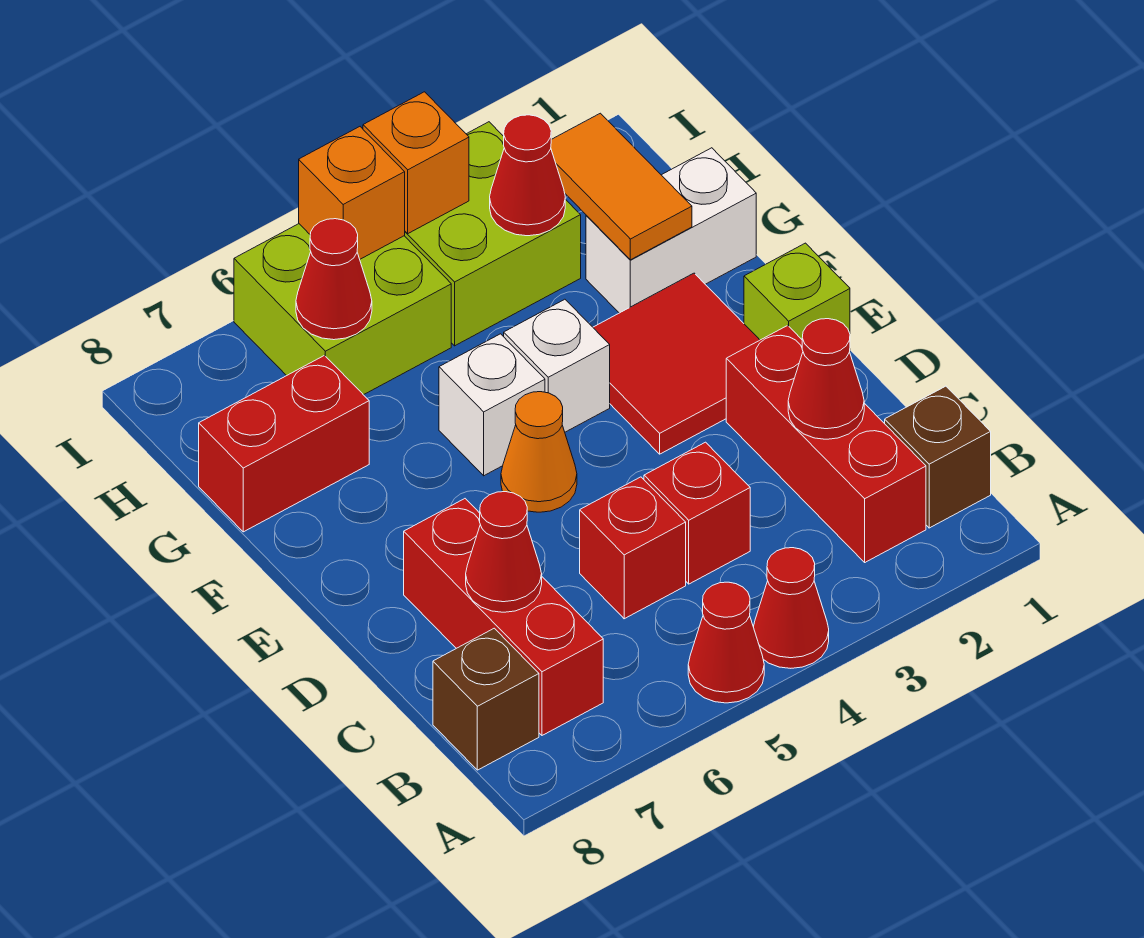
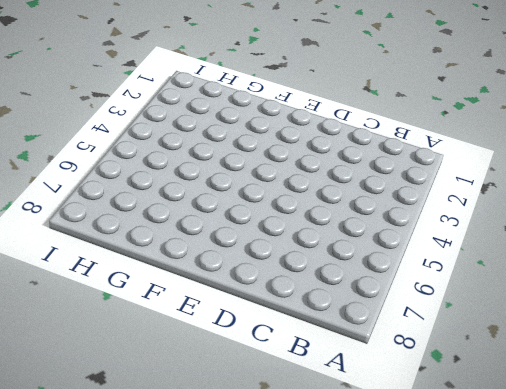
none -> red 1x1 cone [754,548,829,668]
none -> red 1x1 cone [688,582,764,703]
none -> brown 1x1 brick [885,386,991,528]

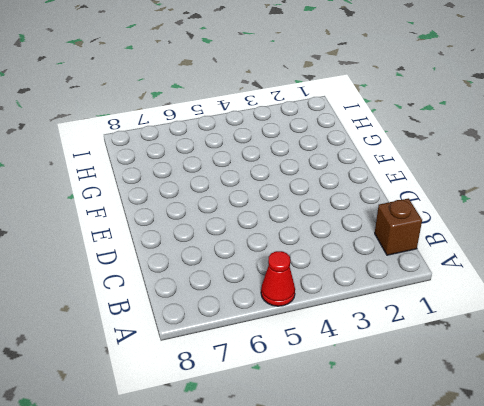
none -> red 1x1 cone [754,548,829,668]
none -> red 1x3 brick [726,325,926,562]
none -> red 1x3 brick [404,499,603,735]

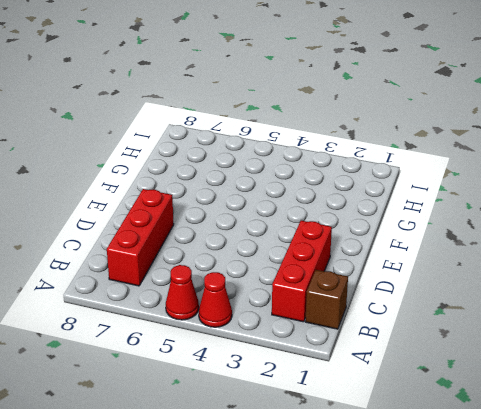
none -> brown 1x1 brick [433,628,539,770]
none -> red 1x1 brick [644,442,750,584]
none -> red 1x1 brick [580,477,686,619]

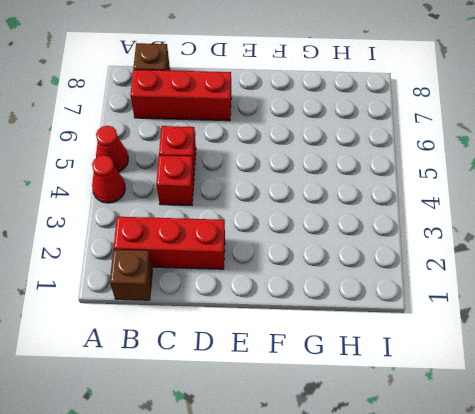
none -> lime 1x1 brick [744,243,850,340]
none -> red 2x2 tile [593,273,759,454]
none -> orange 1x1 cone [501,392,577,512]

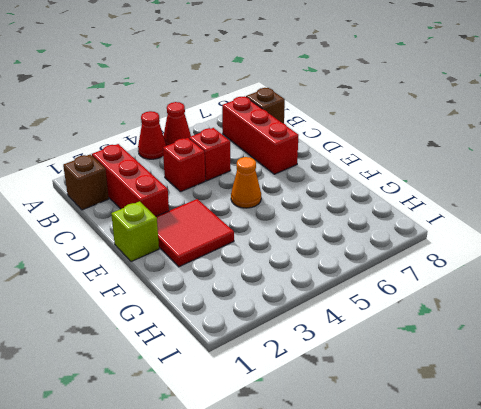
none -> white 1x1 brick [504,299,610,432]
none -> white 1x1 brick [439,334,545,476]
none -> white 1x2 brick [586,148,756,313]

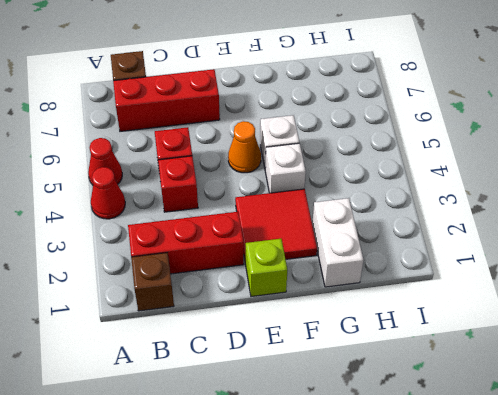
none -> red 1x2 brick [199,356,369,532]
none -> lime 2x2 brick [405,122,581,346]
none -> lime 2x2 brick [234,224,451,395]

